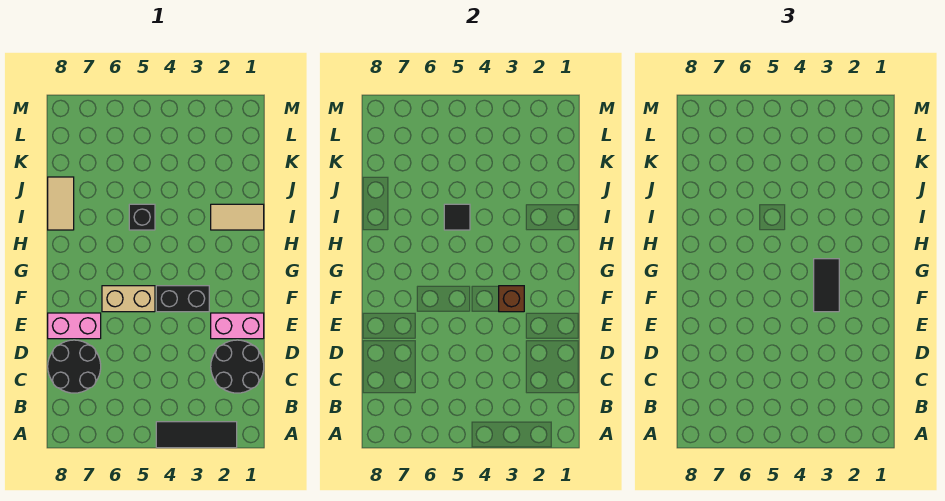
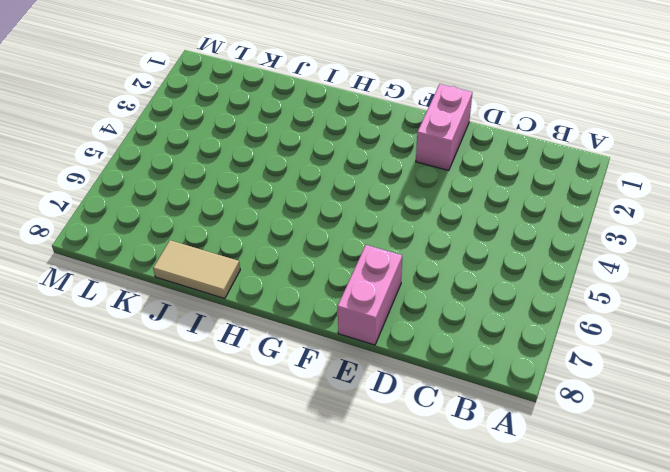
none -> black 1x3 tile [156,422,237,448]
none -> black 2x2 round brick [211,340,264,393]
none -> black 2x2 round brick [48,340,101,393]

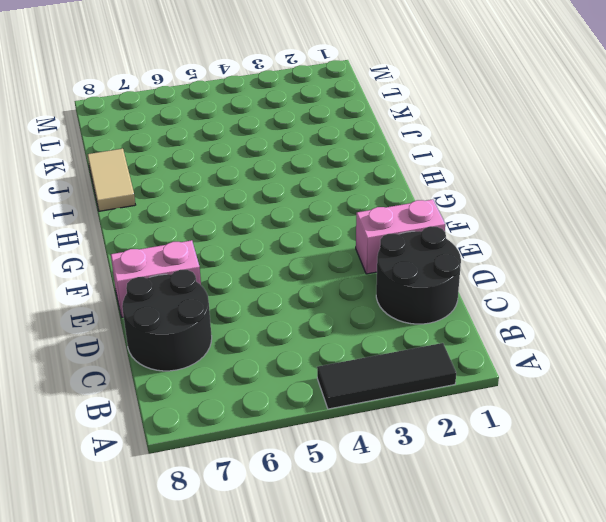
none -> black 1x2 brick [156,286,209,312]
none -> tan 1x2 brick [102,286,155,312]
none -> tan 1x2 tile [211,204,264,230]

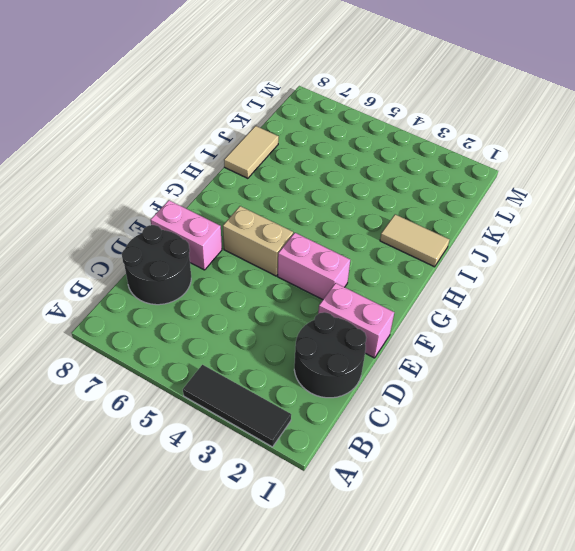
pink 1x2 brick [278,233,350,300] -> black 1x2 brick [156,286,209,312]
none -> black 1x1 brick [129,204,155,230]
none -> brown 1x1 brick [499,286,524,312]
none -> black 1x1 tile [444,204,470,230]

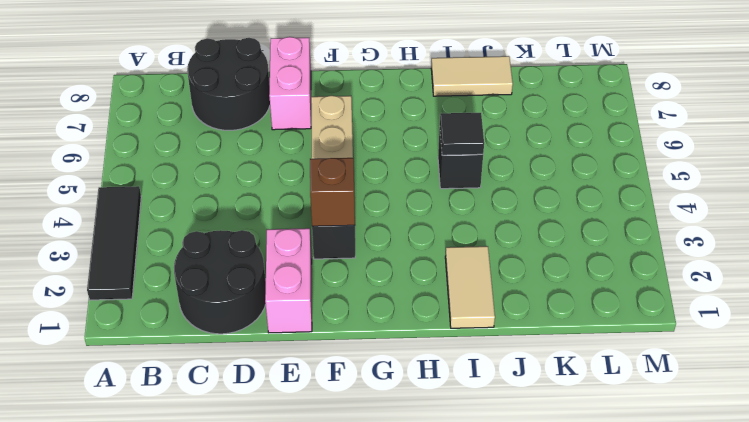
none -> black 1x2 tile [814,259,839,312]

